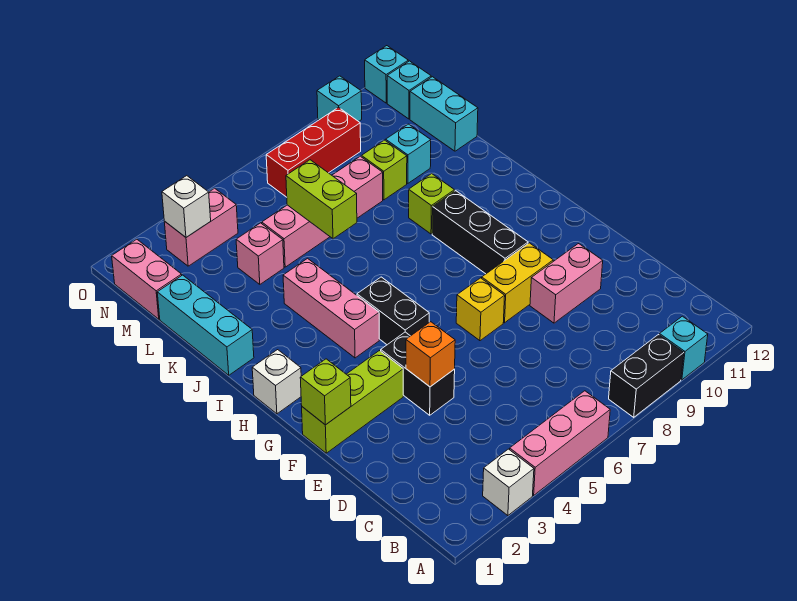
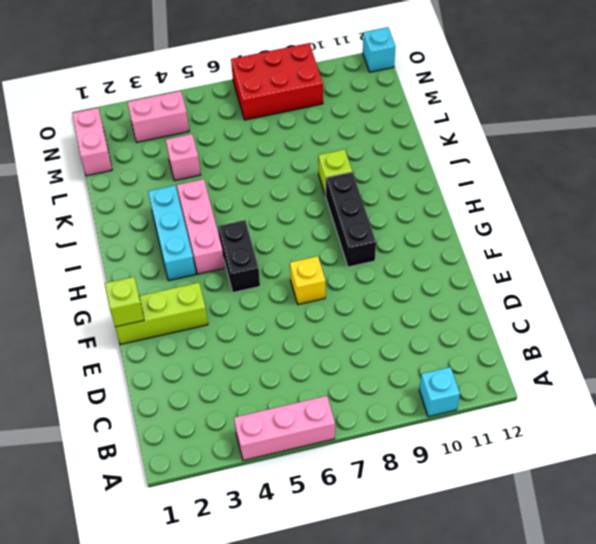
cyan 1x3 brick [148,185,196,281] -> cyan 1x3 brick moved to [157,275,254,375]
red 2x3 brick [231,43,323,120] -> red 1x3 brick [266,107,361,197]
none -> white 1x1 brick [483,449,534,516]
none -> black 1x2 brick [609,335,684,417]
none -> black 1x2 brick [381,332,455,415]
none -> pink 1x2 brick [530,244,603,323]

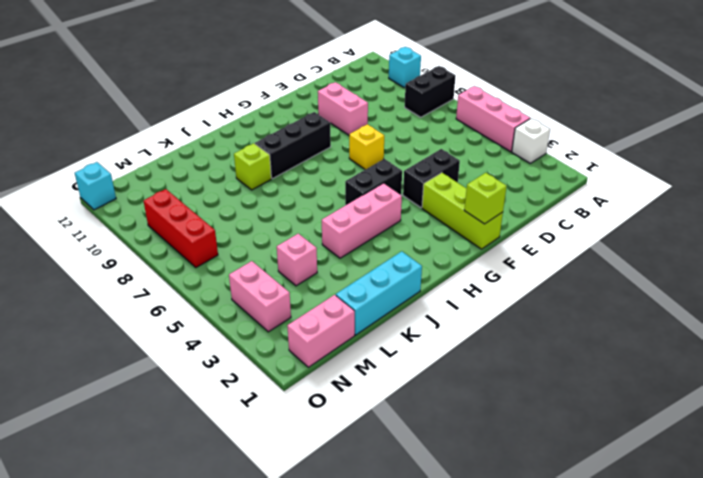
black 1x2 brick [405,66,456,117] -> black 1x2 brick turned to [609,335,684,417]
none -> yellow 1x2 brick [482,243,553,323]
none -> white 1x1 brick [252,350,301,414]
none -> pink 1x4 brick [262,156,383,267]
none -> lime 1x1 brick [362,140,407,200]

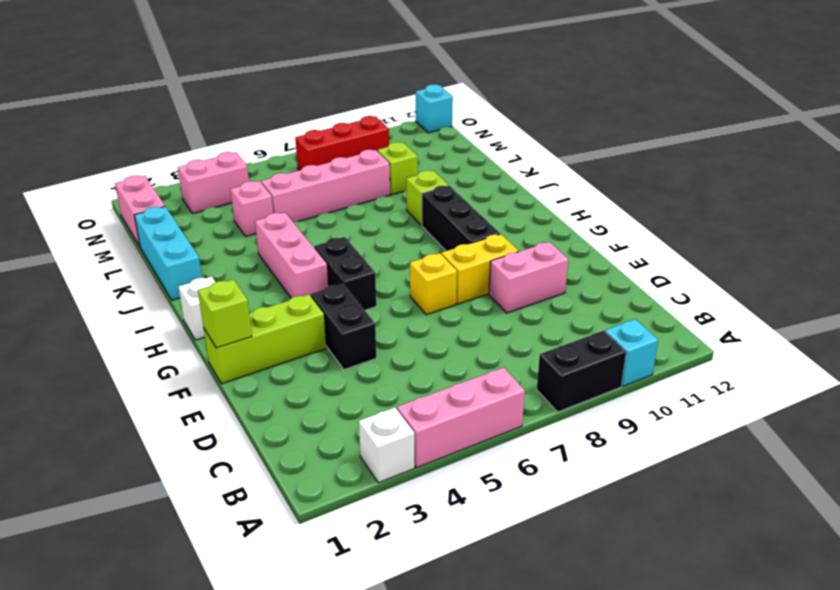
none -> cyan 1x1 brick [385,124,431,183]
none -> cyan 1x2 brick [410,77,478,151]
none -> cyan 1x1 brick [387,61,431,119]
none -> cyan 1x1 brick [317,76,362,122]

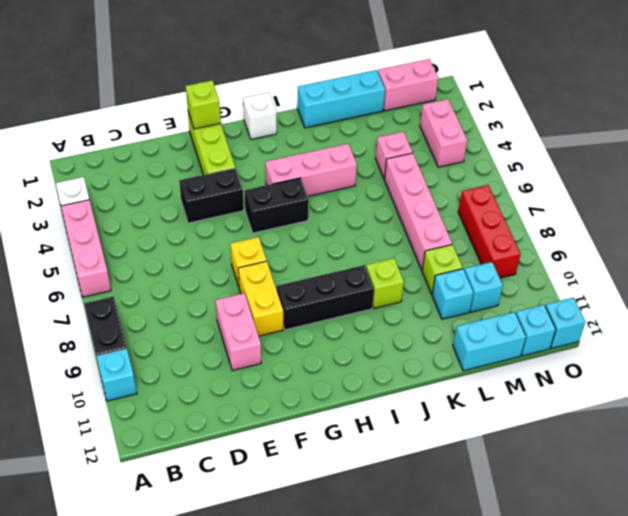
cyan 1x1 brick [464,262,503,312] -> cyan 1x1 brick moved to [317,76,362,122]
none -> orange 1x1 brick [406,322,455,387]
none -> lime 1x2 brick [286,160,357,239]
none -> white 1x1 brick [162,176,211,237]

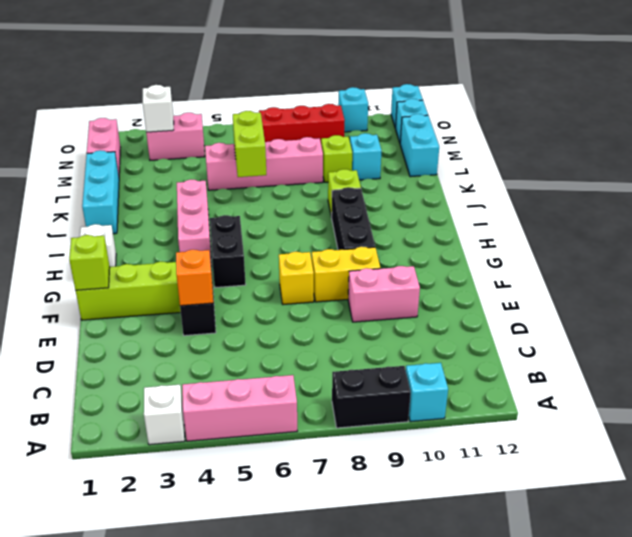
none -> pink 1x1 brick [236,223,284,284]

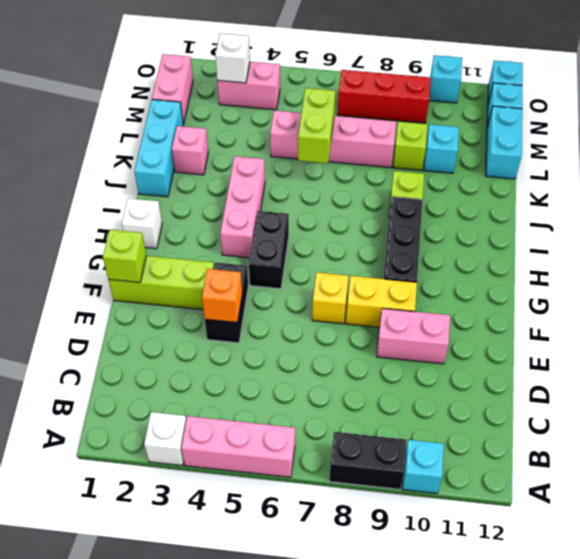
pink 1x1 brick [172,126,208,175] -> pink 1x1 brick moved to [236,223,284,284]

